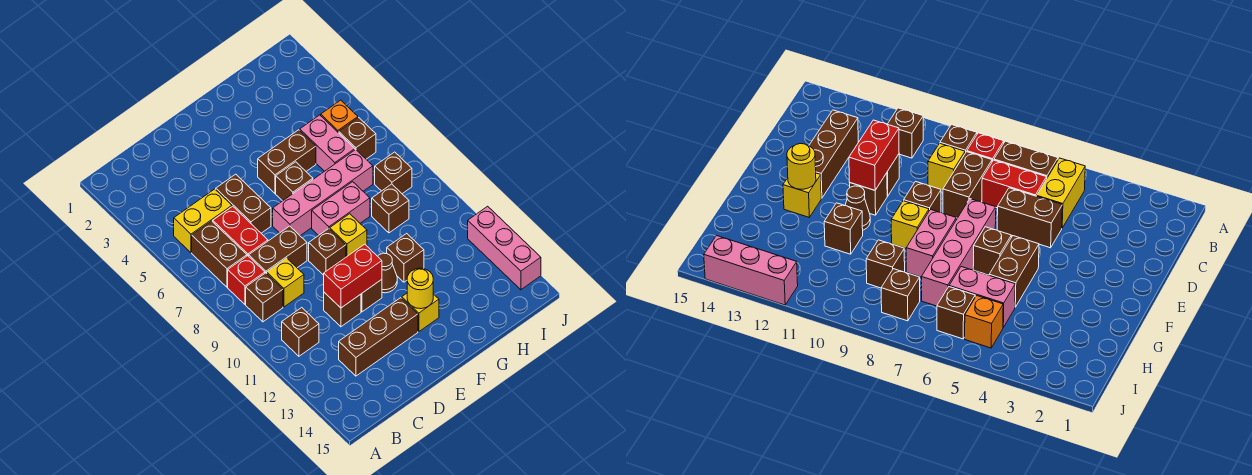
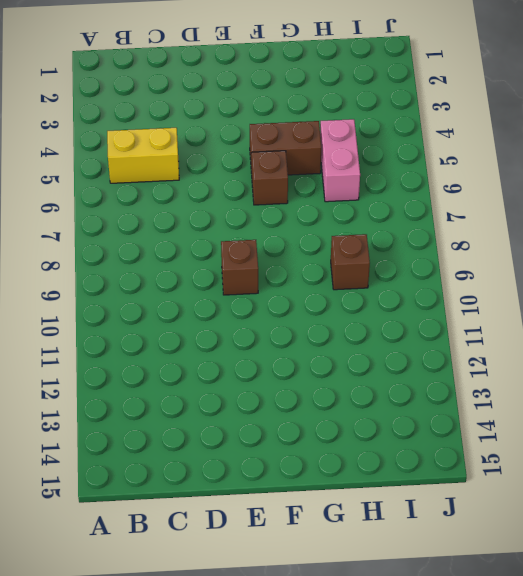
none -> brown 1x2 brick [192,221,247,287]
none -> red 1x1 brick [228,256,265,304]
none -> brown 1x1 brick [246,273,283,322]

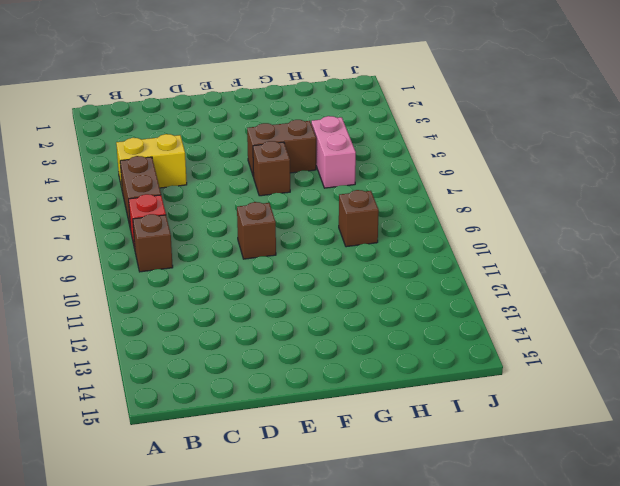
none -> brown 1x1 brick [282,308,319,356]
none -> red 1x2 brick [213,206,268,256]
none -> brown 1x2 brick [249,226,307,274]

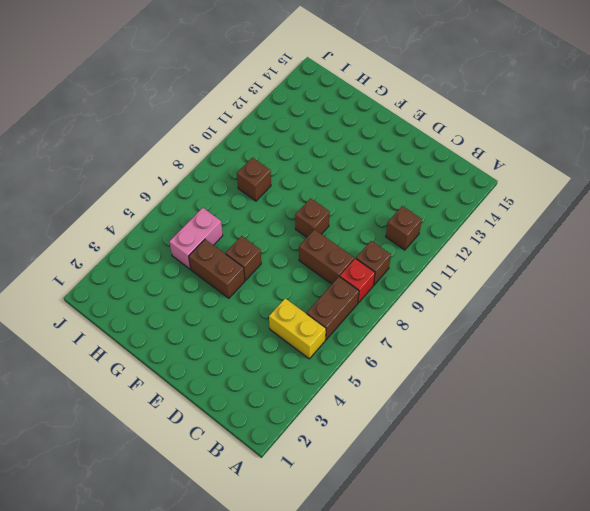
none -> red 1x2 brick [213,206,268,256]
none -> yellow 1x1 brick [267,258,304,307]
none -> brown 1x3 brick [339,298,418,376]

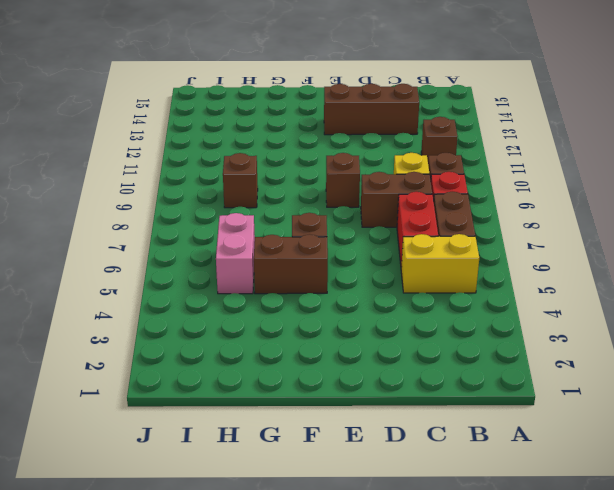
none -> brown 1x2 brick [216,174,271,233]
none -> brown 1x1 brick [324,292,361,327]
none -> pink 1x4 brick [273,150,373,236]

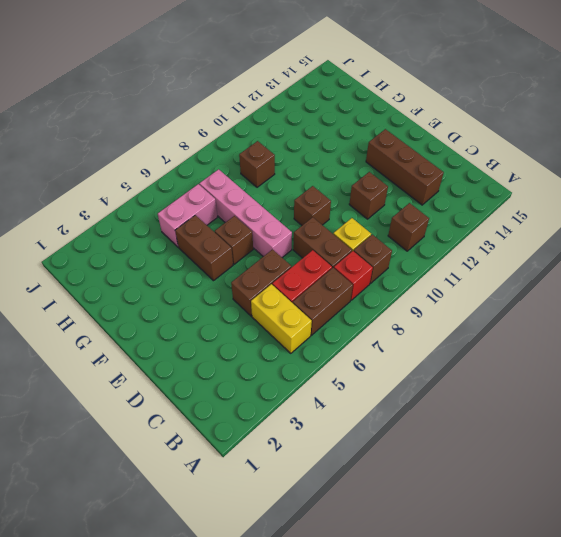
none -> brown 1x1 brick [361,280,382,312]
none -> pink 1x2 brick [312,182,370,236]
none -> yellow 1x1 brick [330,214,367,257]

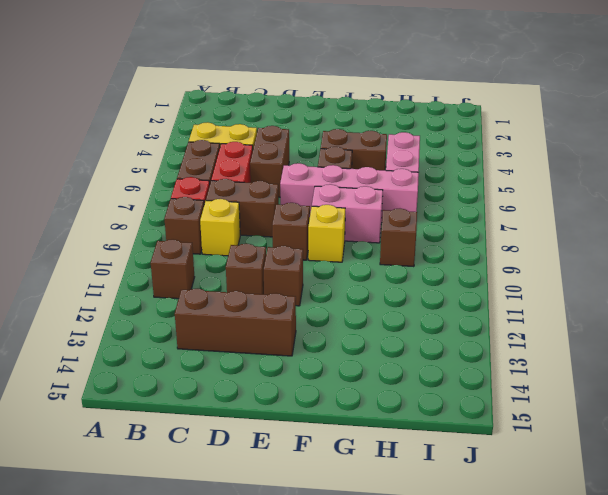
none -> brown 1x1 cone [378,253,397,293]
none -> yellow 1x1 brick [402,293,439,332]
none -> brown 1x1 brick [387,233,424,282]

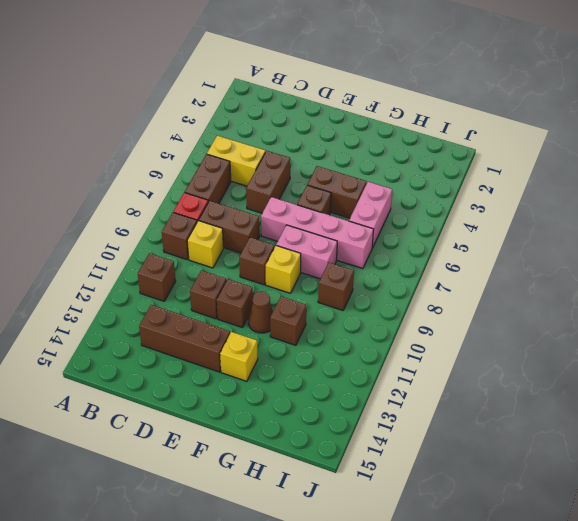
none -> red 1x2 brick [213,206,268,256]
none -> orange 1x1 brick [321,100,358,133]
none -> brown 1x1 brick [339,117,376,159]

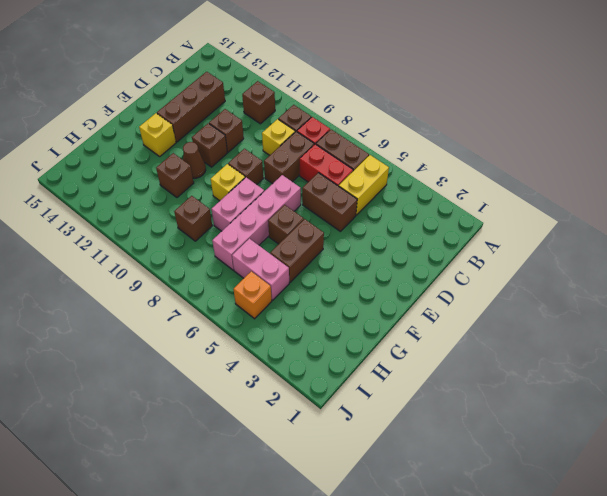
none -> brown 1x1 brick [339,117,376,159]
none -> brown 1x1 brick [375,152,412,194]
none -> pink 1x3 brick [468,206,541,290]

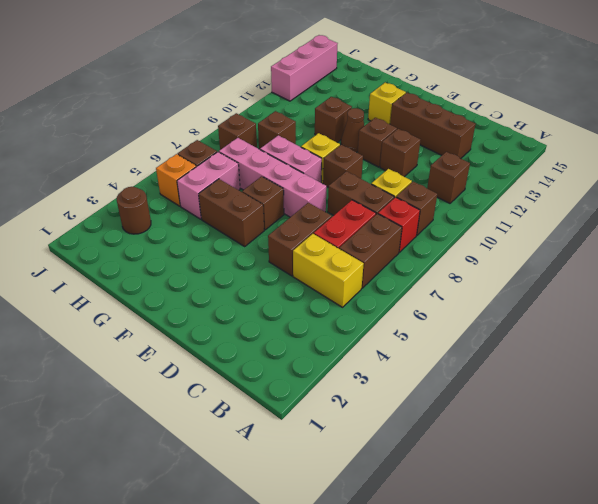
brown 1x1 round brick [117,187,151,234] -> none
none -> red 1x2 brick [324,244,382,308]
none -> yellow 1x1 round brick [407,268,433,309]

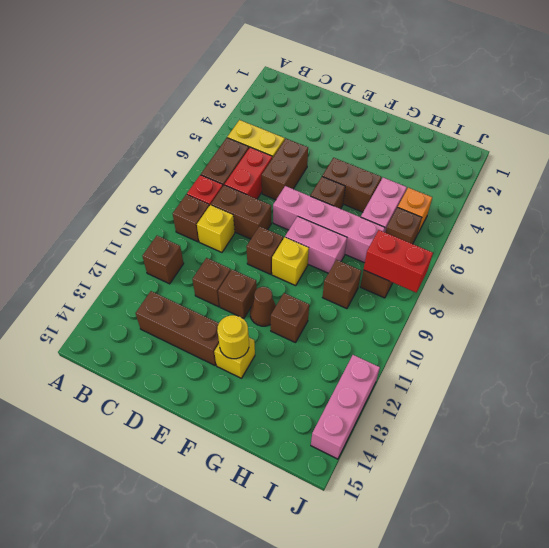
red 1x2 brick [364,230,433,293] -> red 1x2 brick moved to [324,244,382,308]

